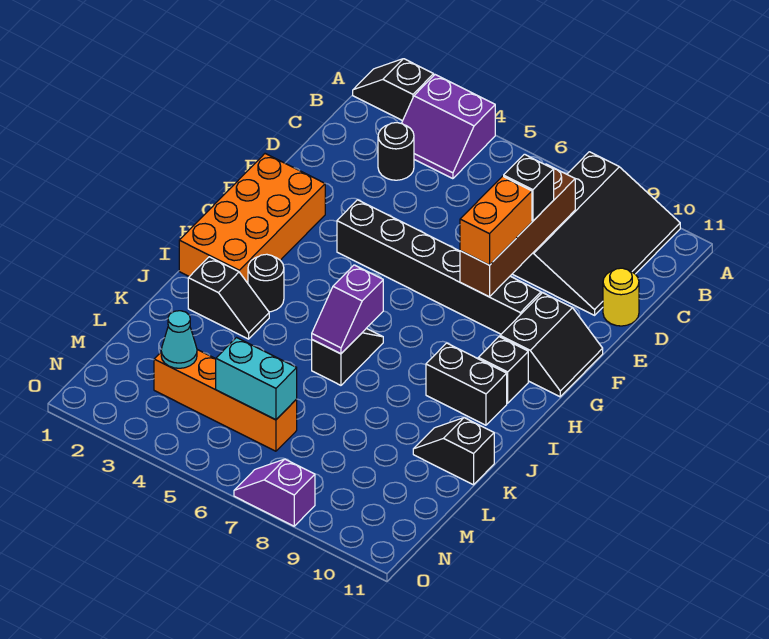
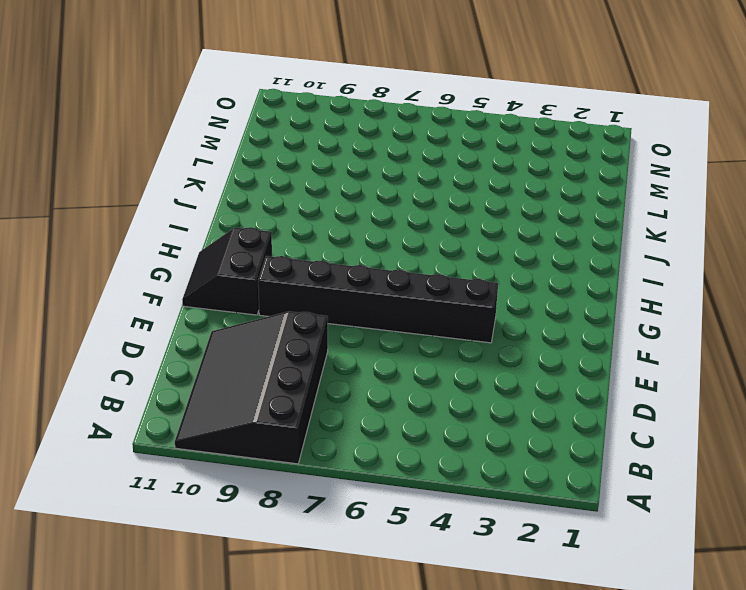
none -> black 1x2 slope [353,59,434,121]
none -> purple 2x2 slope [401,75,495,179]
none -> black 1x1 round brick [378,123,414,180]

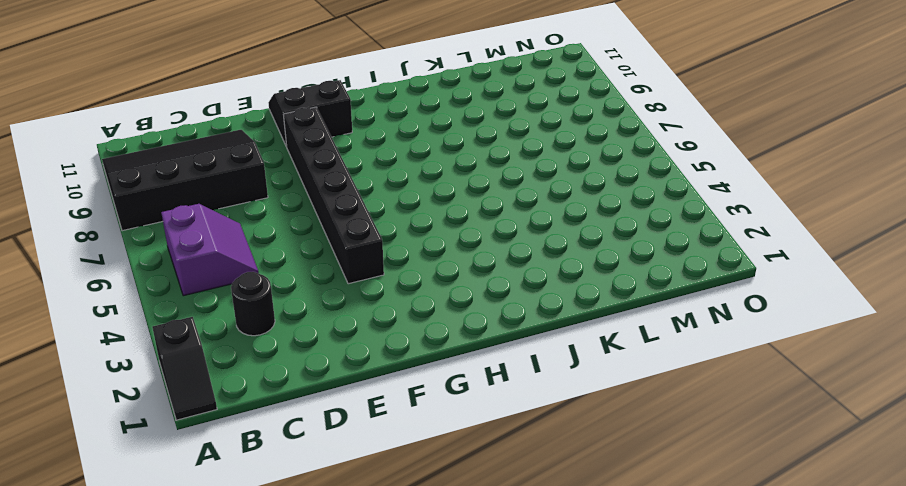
purple 2x2 slope [161,204,259,296] -> purple 2x2 slope moved to [401,75,495,179]
none -> yellow 1x1 round brick [603,268,639,326]
none -> orange 2x4 brick [179,154,325,283]
none -> black 1x1 brick [478,337,528,403]

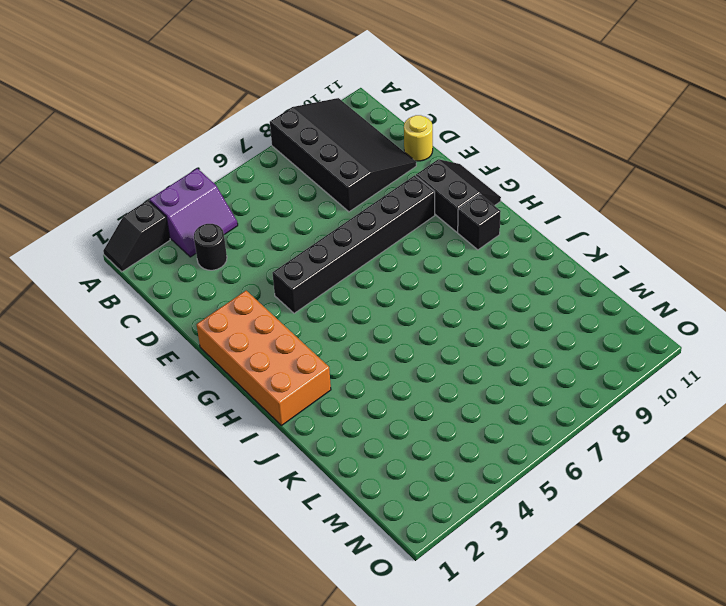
none -> black 1x1 round brick [248,254,284,312]
none -> black 1x2 slope [312,328,383,385]
none -> black 1x2 brick [426,343,507,425]

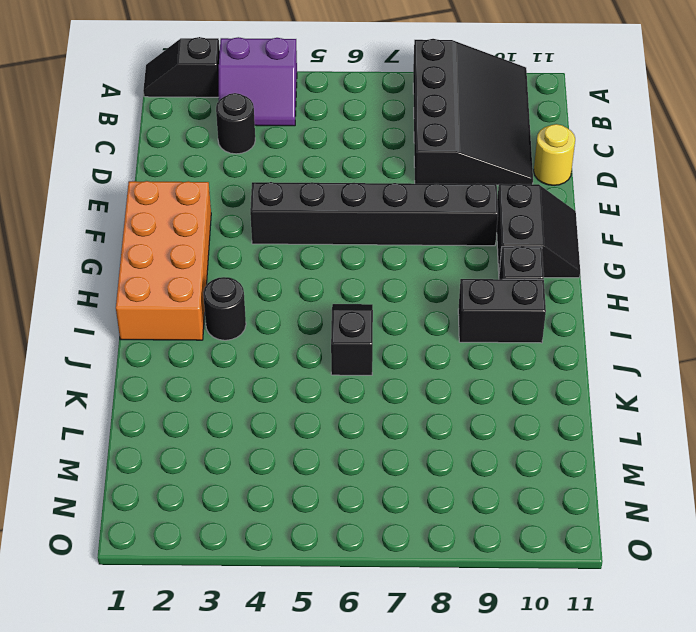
none -> black 1x2 slope [188,257,269,339]
none -> black 1x2 slope [413,418,494,485]
none -> orange 1x4 brick [154,350,297,451]

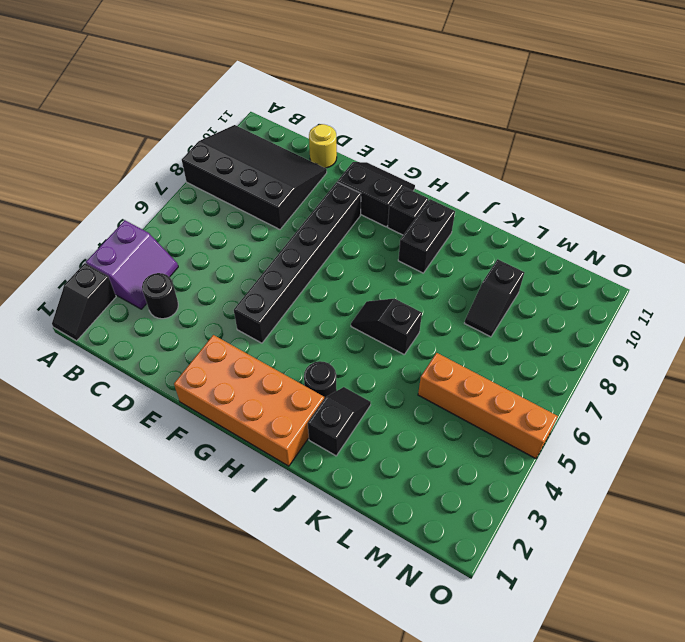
orange 1x4 brick [418,353,558,459] -> orange 1x4 brick turned to [154,350,297,451]
black 1x2 slope [465,259,524,337] -> black 1x2 slope moved to [413,418,494,485]
none -> purple 1x2 slope [234,459,315,526]
none -> brown 1x4 brick [460,164,575,297]
none -> purple 1x2 slope [312,265,383,354]

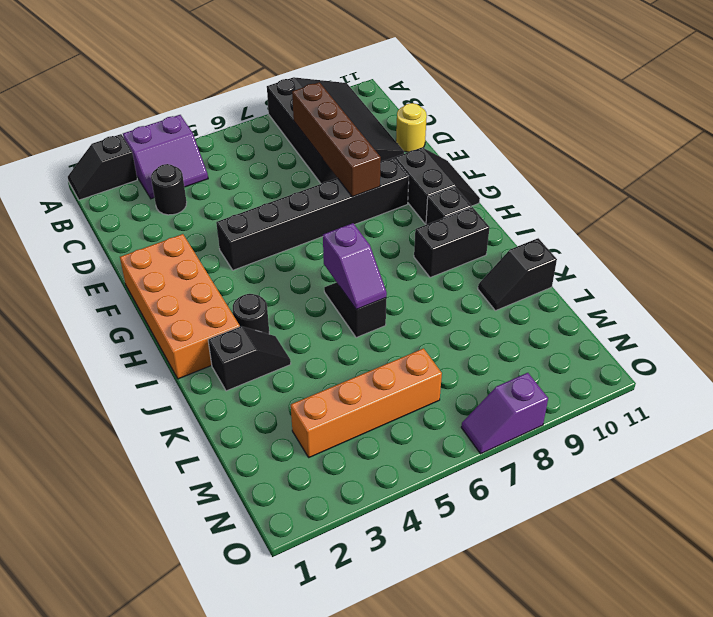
none -> cyan 1x1 cone [161,311,197,368]
none -> cyan 1x2 brick [216,338,297,420]
none -> black 1x1 brick [504,154,554,221]

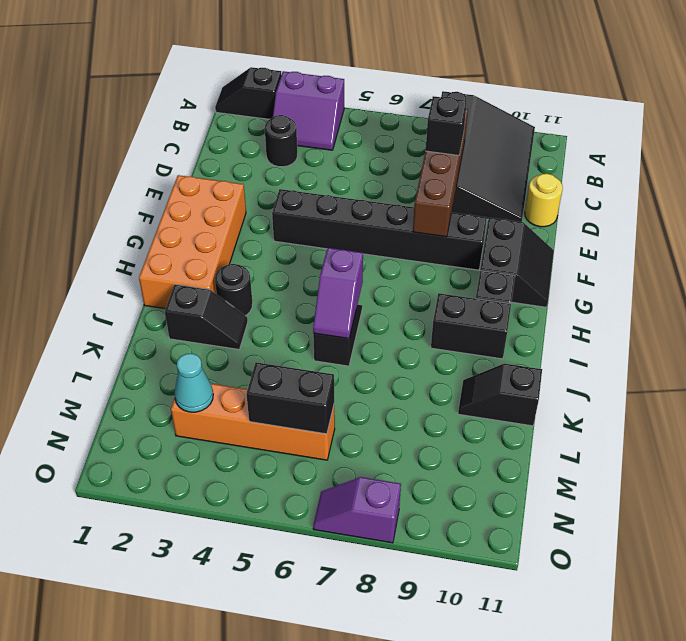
black 1x2 brick [246,362,334,434] -> cyan 1x2 brick [216,338,297,420]
none -> orange 1x2 brick [460,176,532,265]

